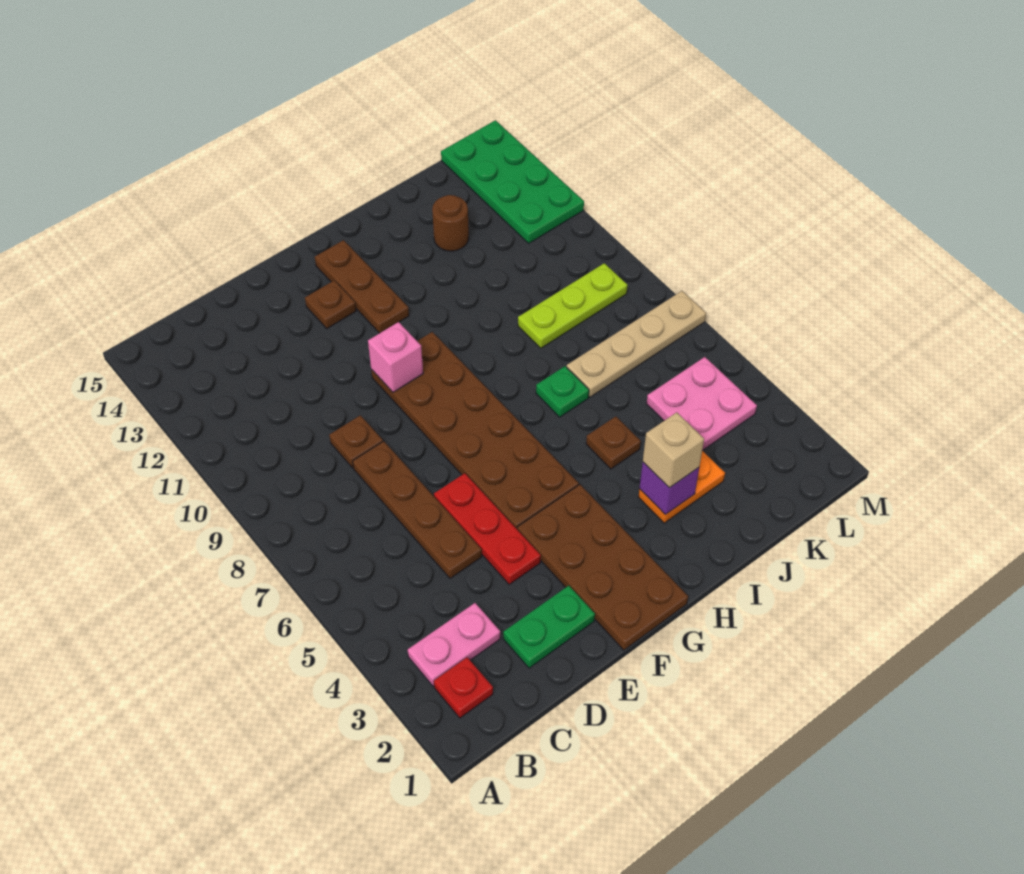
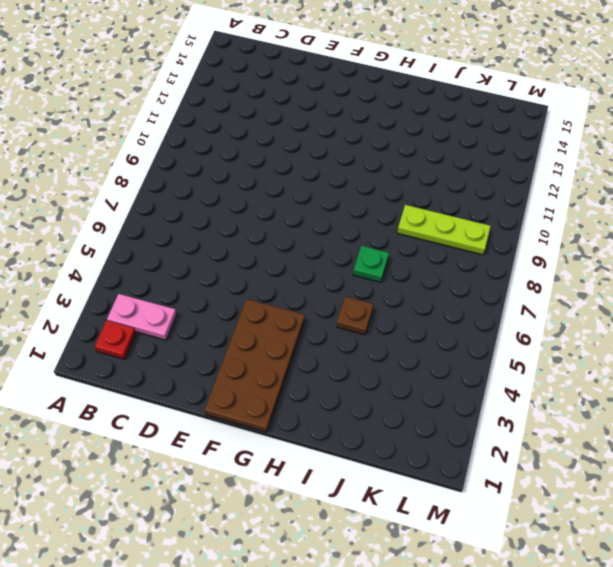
none -> green 1x2 plate [503,586,595,668]
none -> brown 1x4 plate [353,441,482,579]
none -> brown 1x1 plate [329,415,383,468]

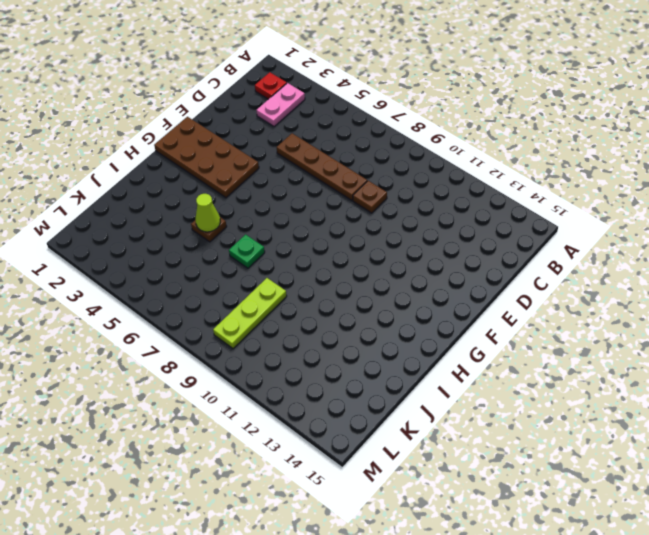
lime 1x1 cone [195,194,220,232] -> none
none -> green 1x2 plate [503,586,595,668]
none -> red 1x3 plate [434,473,541,584]
none -> brown 2x6 plate [371,332,579,529]

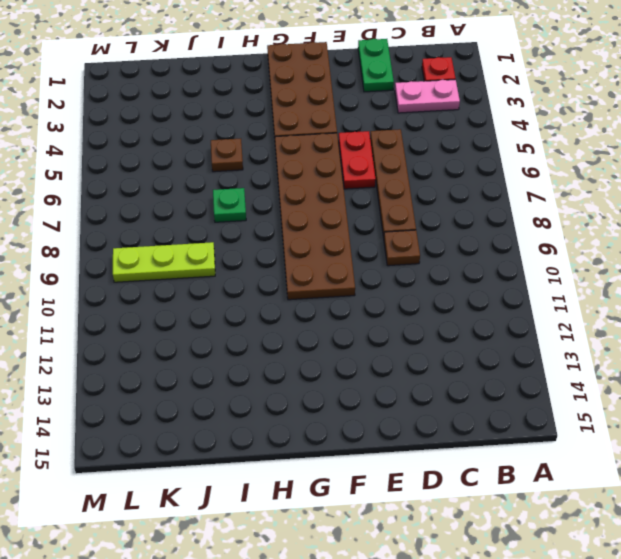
green 1x2 plate [358,39,394,92] -> green 1x2 plate turned to [503,586,595,668]
red 1x2 plate [339,131,376,189] -> red 1x3 plate [434,473,541,584]
none -> brown 1x1 plate [305,280,356,329]
none -> brown 1x3 plate [315,240,409,333]
none -> orange 1x2 plate [639,451,725,523]

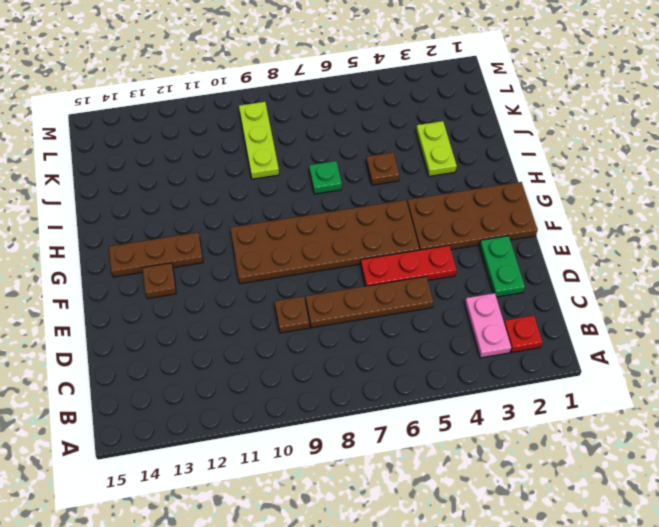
lime 1x2 plate [416,121,457,176] -> orange 1x2 plate [639,451,725,523]
none -> tan 1x4 plate [567,291,706,397]
none -> brown 1x1 round brick [432,195,469,251]
none -> pink 2x2 plate [647,357,757,451]

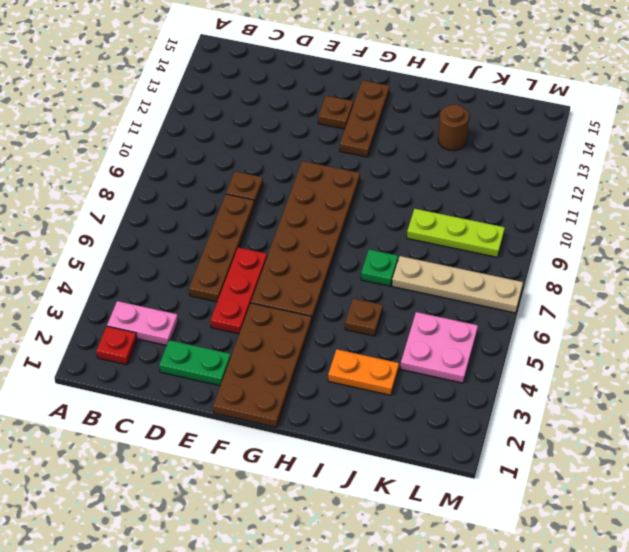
none -> green 2x4 plate [441,120,584,243]
none -> pink 1x1 brick [368,322,423,392]
none -> purple 1x1 brick [639,462,699,515]

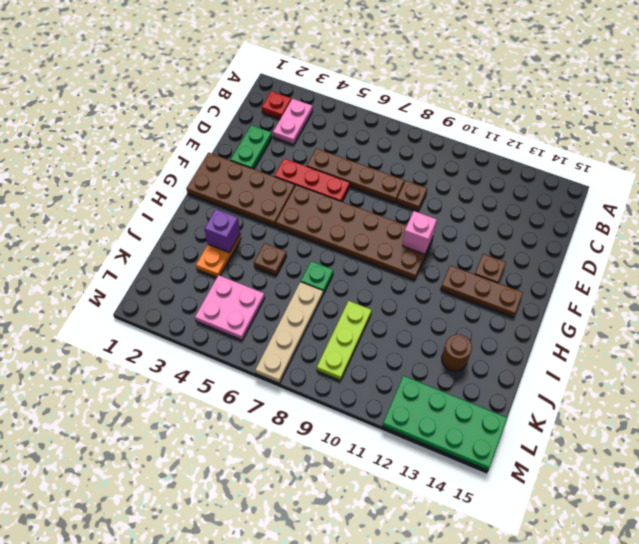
none -> tan 1x1 brick [643,412,704,488]

